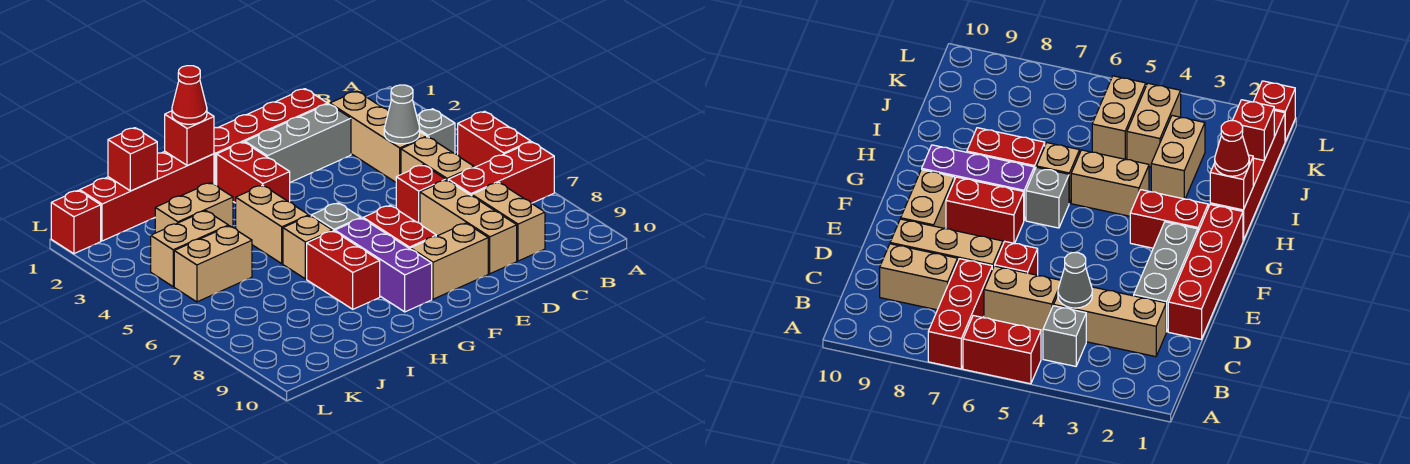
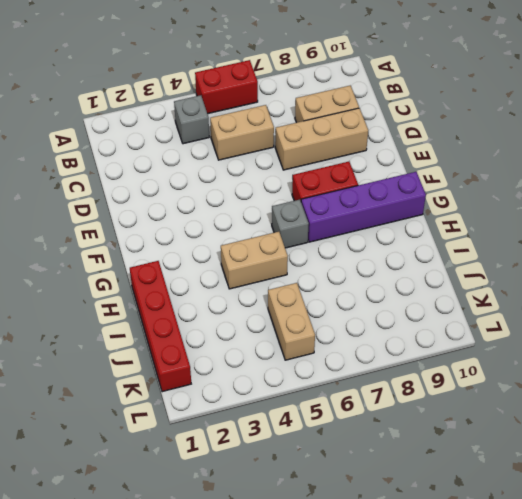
purple 1x4 brick [301,172,426,242] -> purple 1x3 brick [335,218,432,312]
none -> red 1x3 brick [448,142,554,203]
none -> tan 1x3 brick [330,91,427,182]
none -> red 1x4 brick [214,89,327,185]

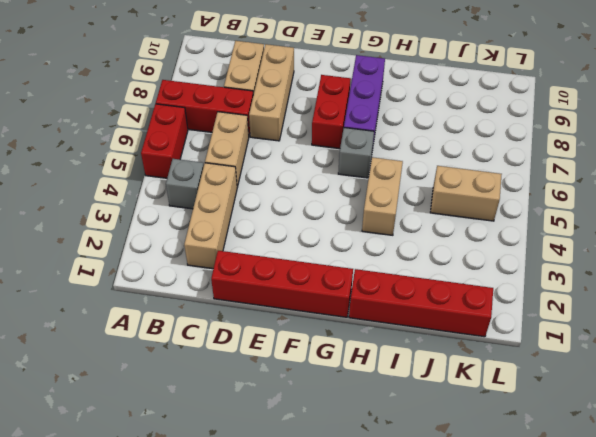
none -> grey 1x3 brick [245,104,351,183]
none -> red 1x1 brick [396,165,446,223]
none -> tan 1x2 brick [411,223,488,299]

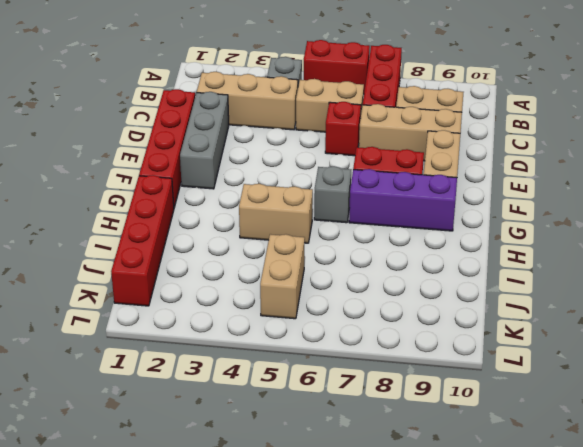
none -> red 1x2 brick [217,142,290,203]
none -> tan 1x1 brick [283,216,332,279]
none -> red 1x2 brick [307,231,380,309]

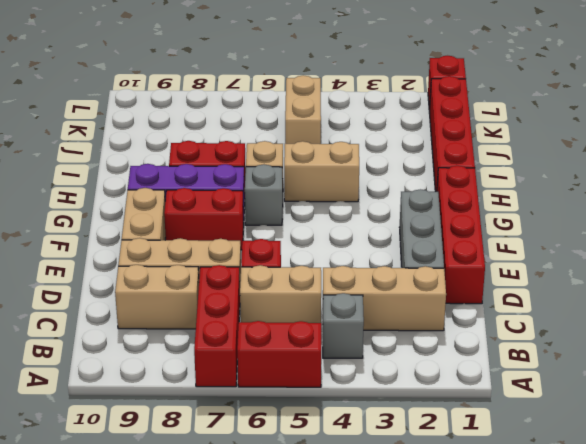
none -> red 1x2 brick [217,142,290,203]
none -> tan 1x2 brick [155,183,233,233]
none -> tan 1x2 brick [151,211,228,287]

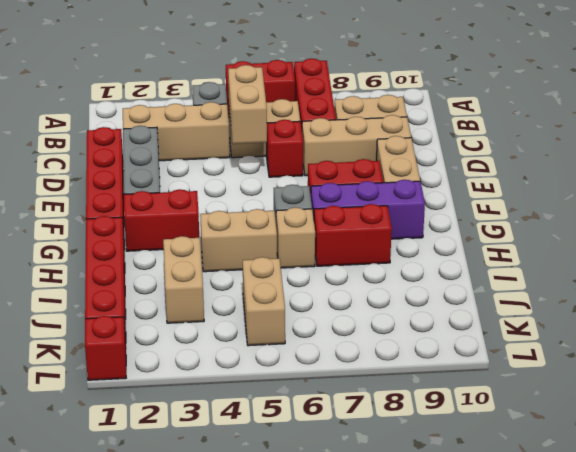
tan 1x2 brick [228,65,267,144] -> tan 1x2 brick moved to [151,211,228,287]
none -> grey 1x1 cone [384,85,420,144]
none -> red 1x1 brick [165,111,214,166]
none -> red 1x1 brick [108,128,157,191]

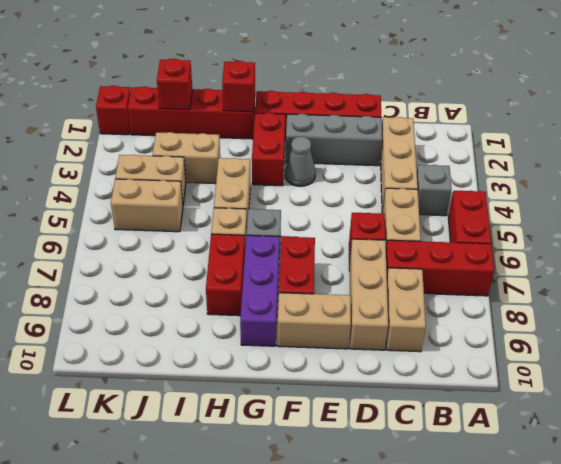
grey 1x1 cone [285,136,316,186] -> grey 1x1 cone moved to [384,85,420,144]
none -> red 1x1 cone [172,66,207,124]

